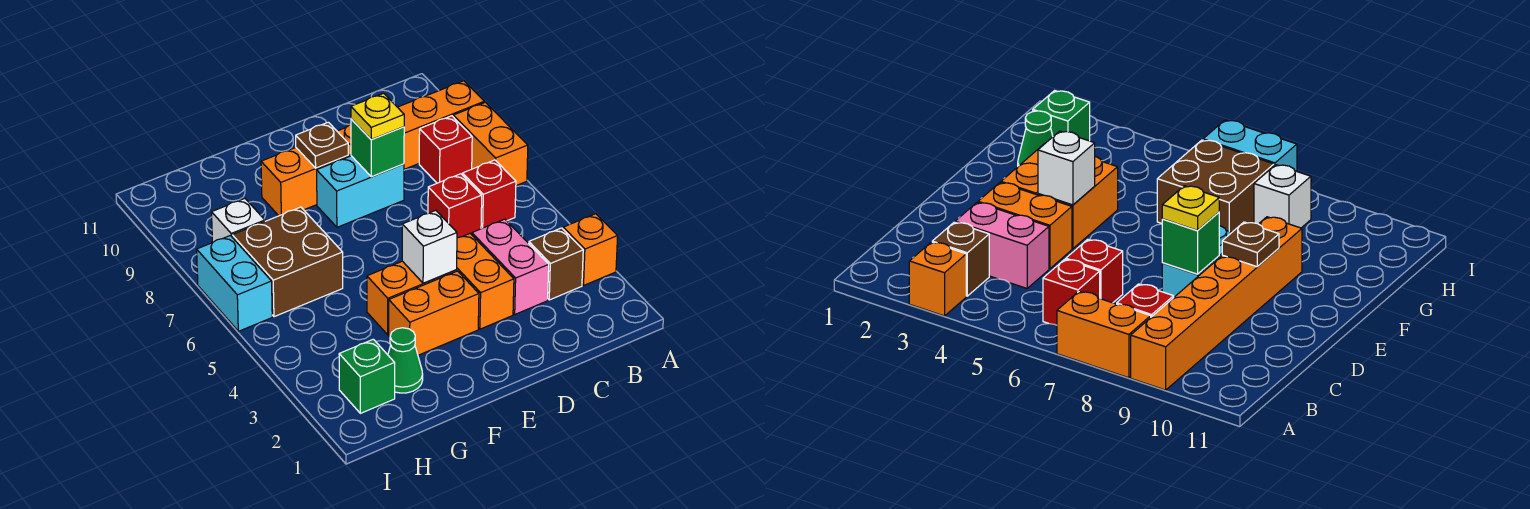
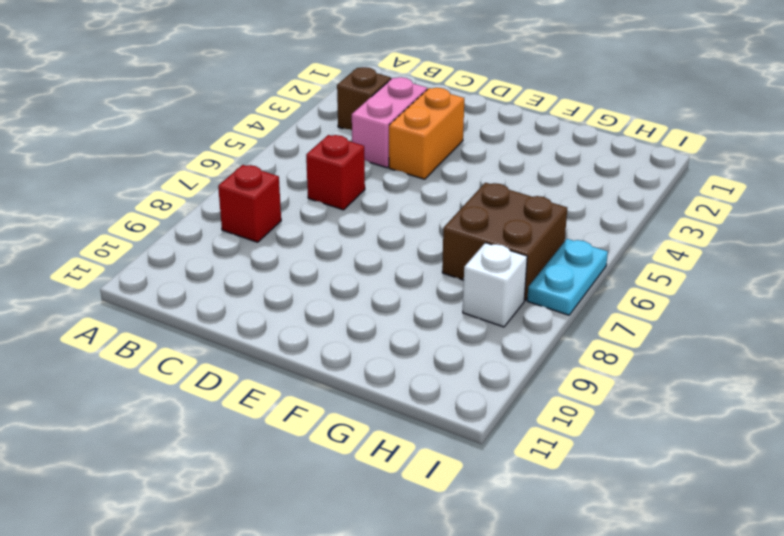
cyan 1x2 plate [527,239,608,315] -> cyan 1x2 brick [197,236,272,331]
none -> orange 1x1 brick [563,214,618,285]
none -> orange 1x2 brick [453,102,528,186]
none -> orange 1x6 brick [261,81,484,216]

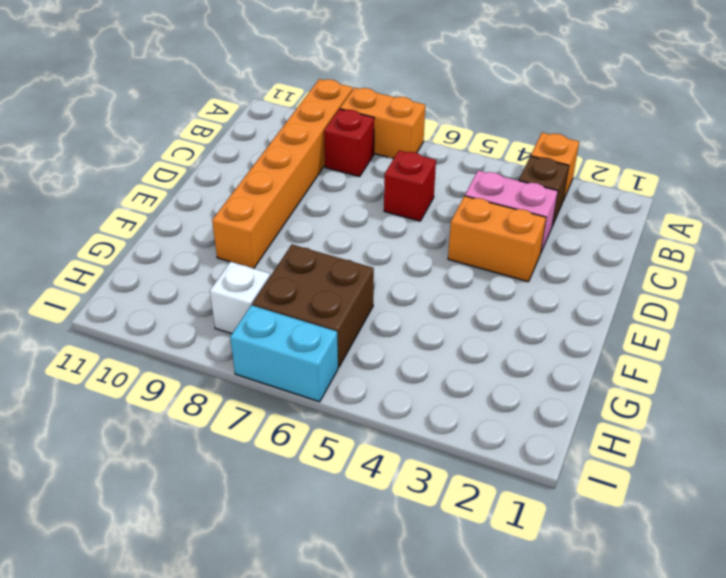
none -> red 1x1 brick [463,160,516,229]
none -> cyan 1x2 brick [317,156,404,227]
none -> orange 1x2 brick [389,271,479,355]

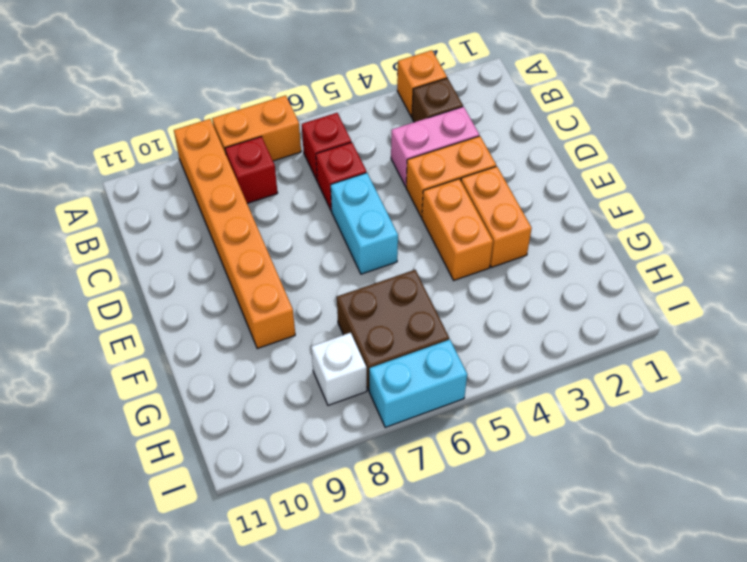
cyan 1x2 brick [331,173,398,274] -> cyan 1x2 brick moved to [317,156,404,227]
none -> green 1x1 cone [388,328,423,393]
none -> green 1x1 brick [339,339,395,413]
none -> green 1x1 brick [351,119,404,177]

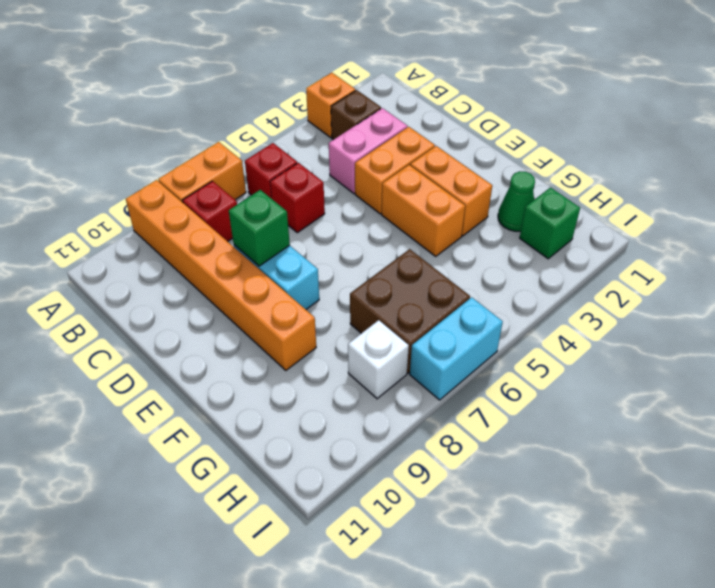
none -> white 1x1 brick [402,210,457,283]
none -> brown 1x1 plate [296,122,348,168]
none -> yellow 1x1 plate [351,93,404,140]

